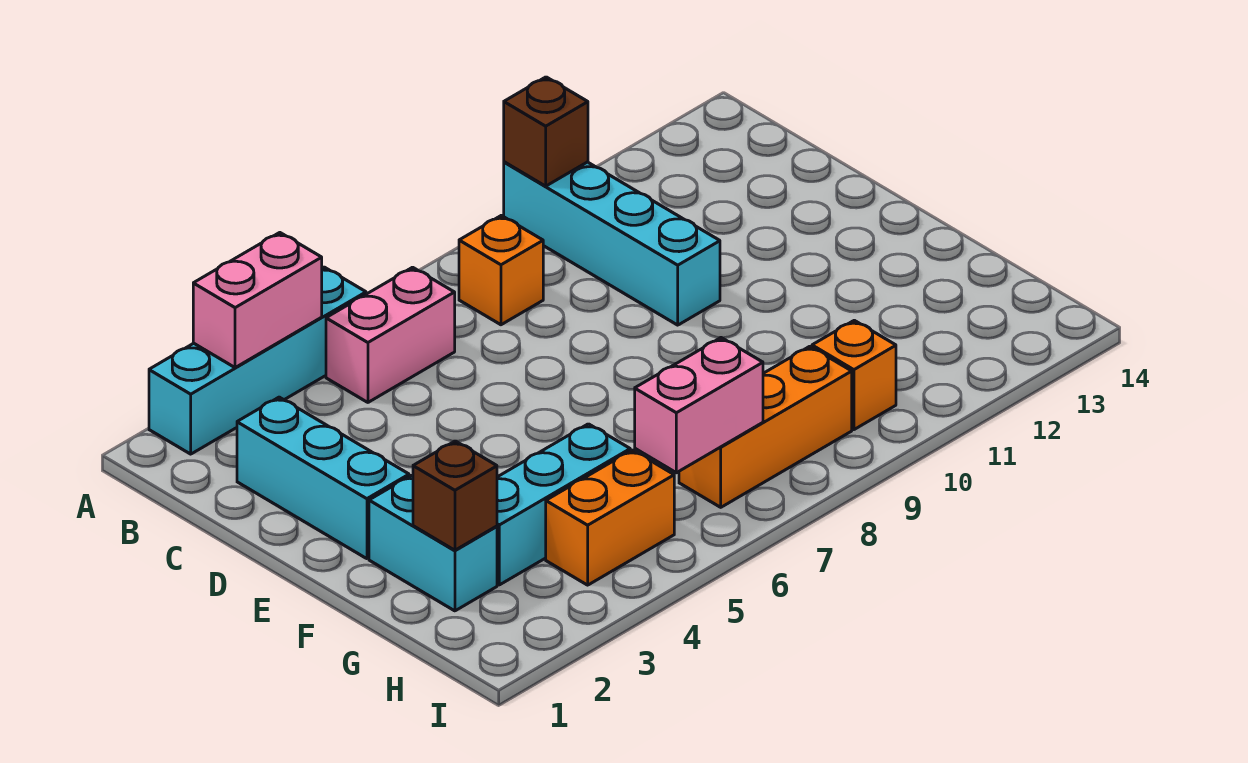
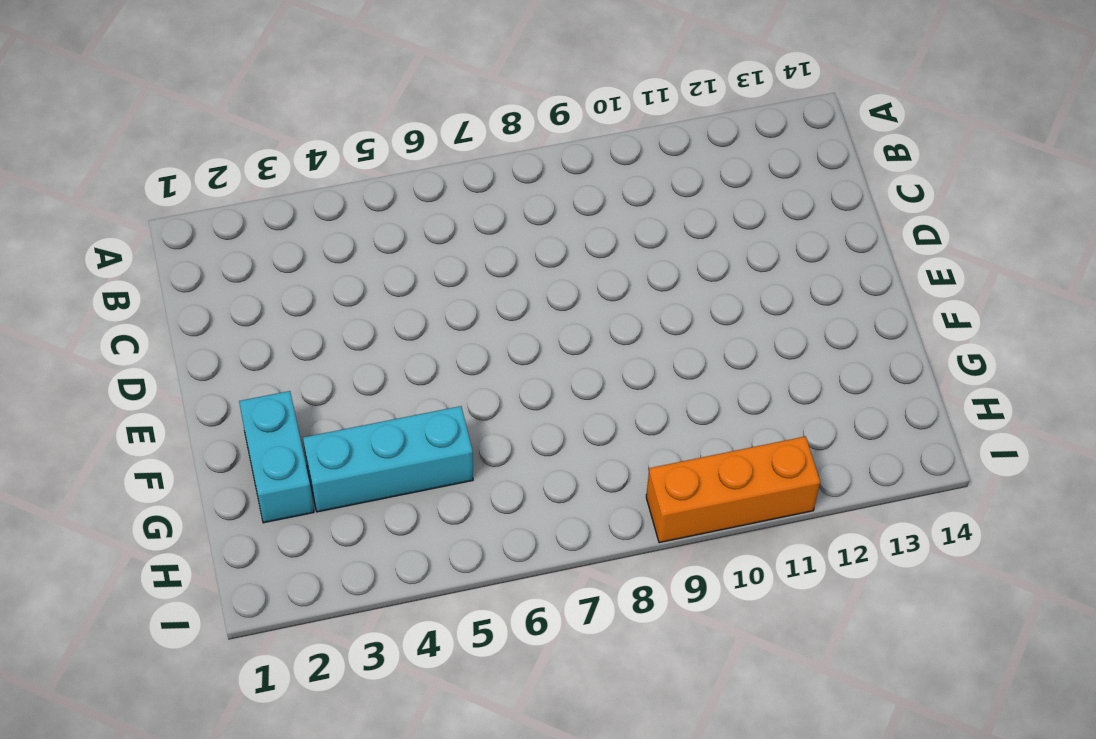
orange 1x3 brick [646,436,820,543] -> orange 1x3 brick moved to [679,346,852,507]
none -> cyan 1x4 brick [149,267,366,454]
none -> cyan 1x4 brick [504,162,720,325]
none -> pink 1x2 brick [326,267,455,402]

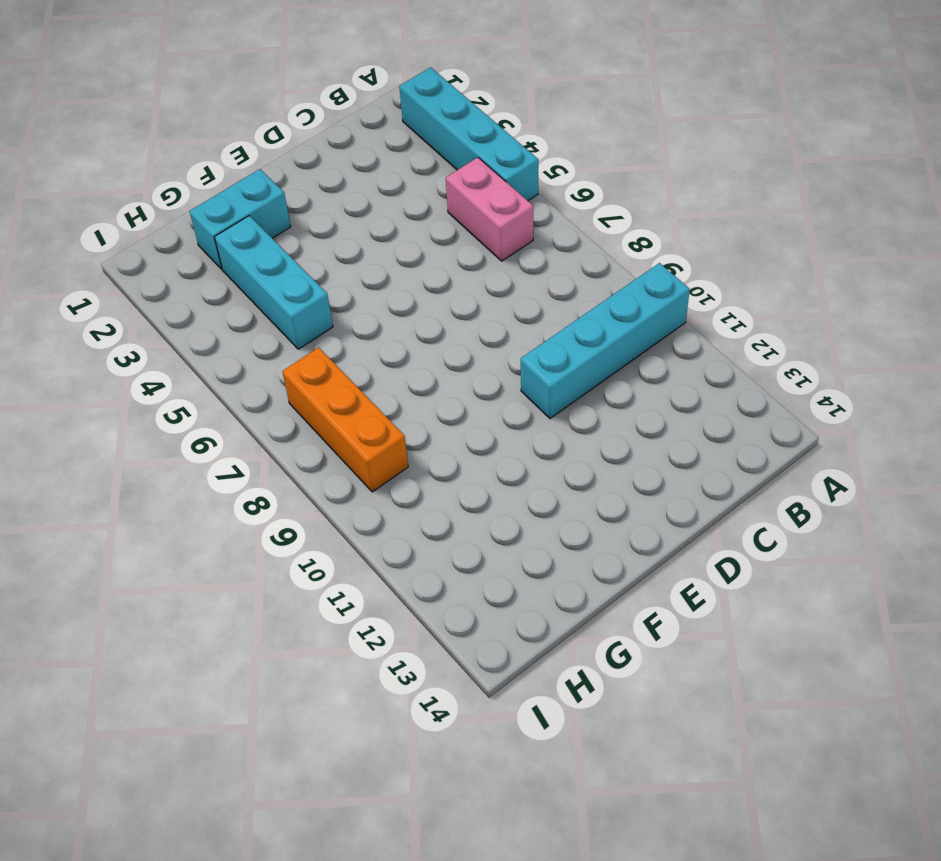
none -> orange 1x1 brick [459,215,543,325]
none -> cyan 1x3 brick [237,397,409,559]
none -> orange 1x2 brick [546,450,674,585]

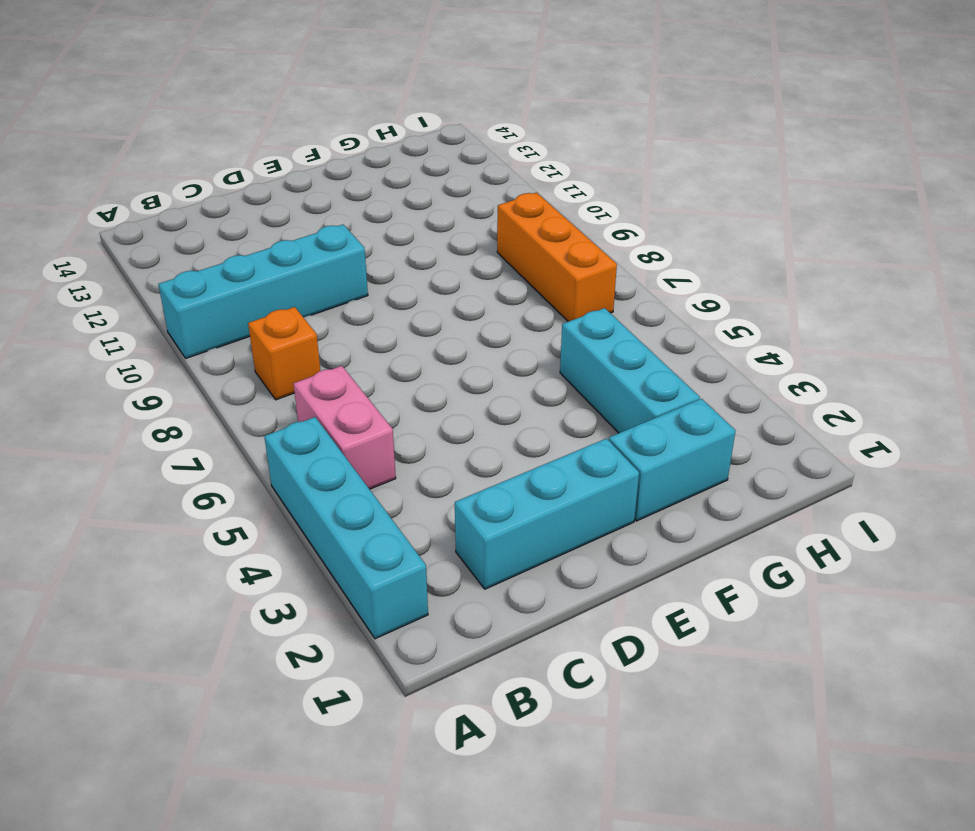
none -> orange 1x2 brick [546,450,674,585]
none -> orange 1x1 brick [812,320,896,430]
none -> pink 1x2 brick [193,233,322,368]

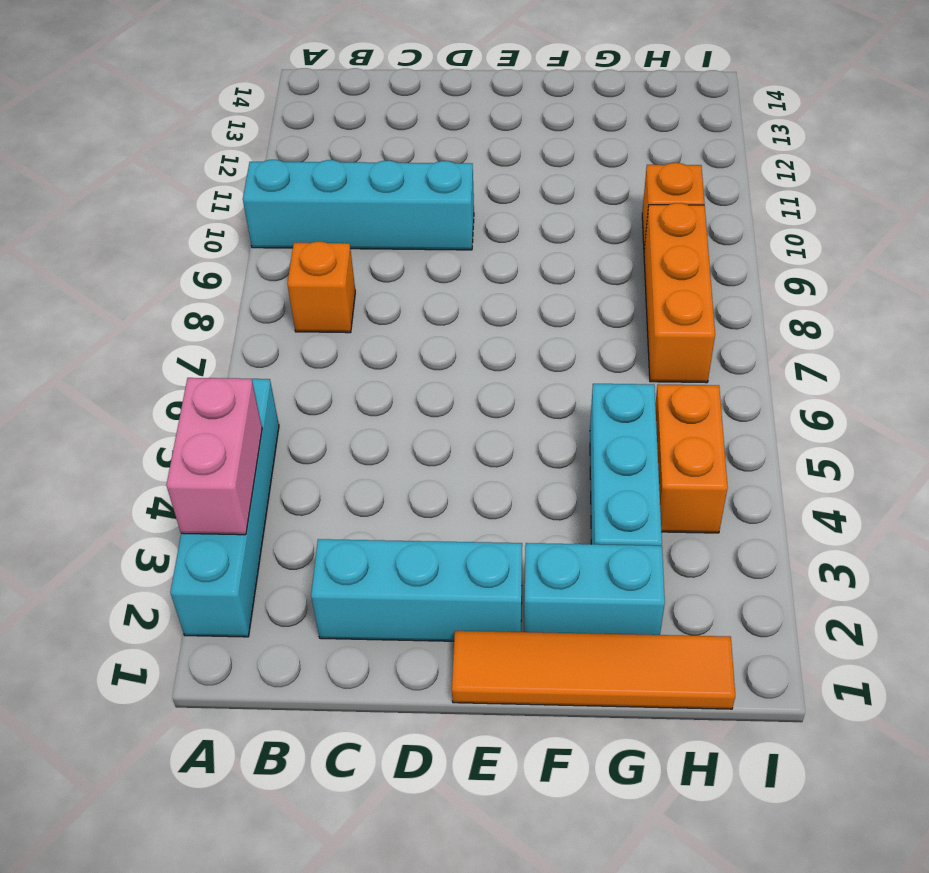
orange 1x4 tile [452,631,735,709] -> none
none -> pink 1x2 brick [326,267,455,402]
none -> brown 1x1 brick [504,77,588,186]
none -> brown 1x1 brick [413,441,497,550]

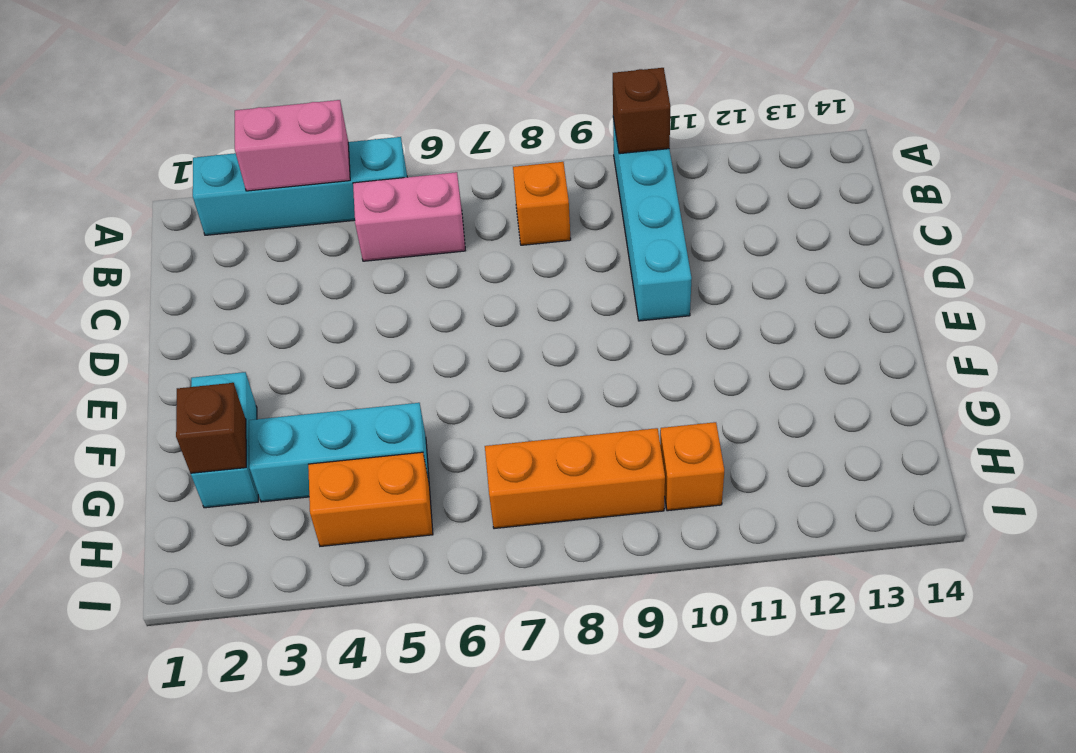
none -> cyan 1x3 brick [237,397,409,559]
none -> pink 1x2 brick [635,338,763,473]

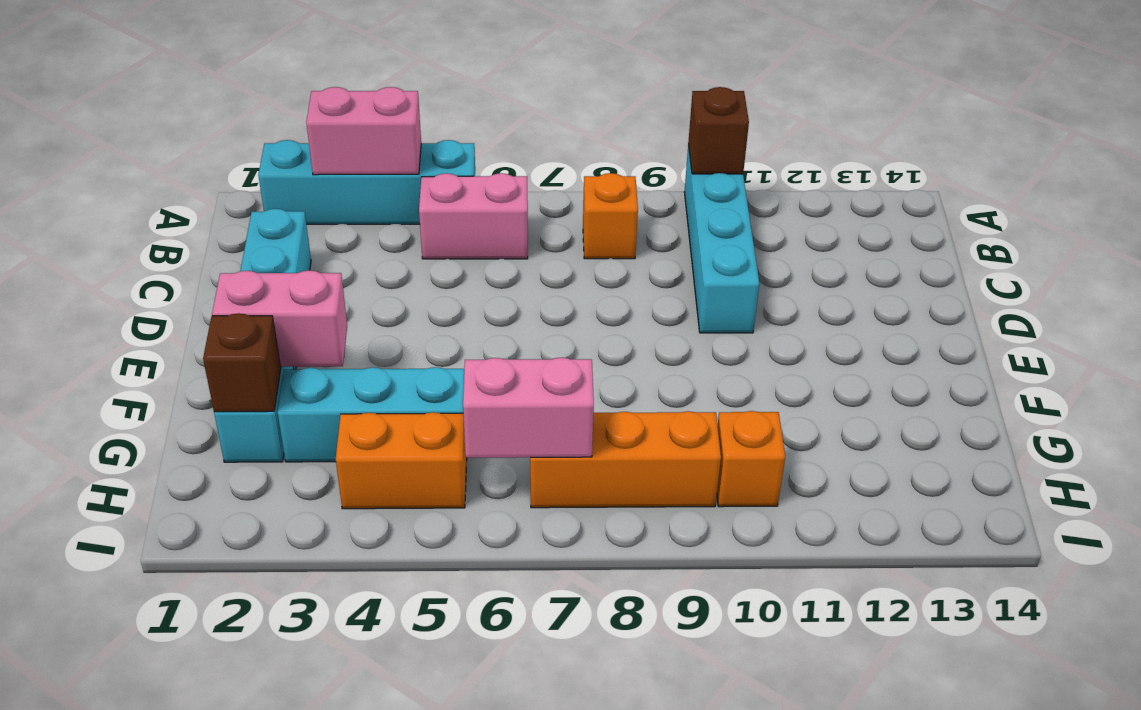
pink 1x2 brick [212,270,347,367] -> none

